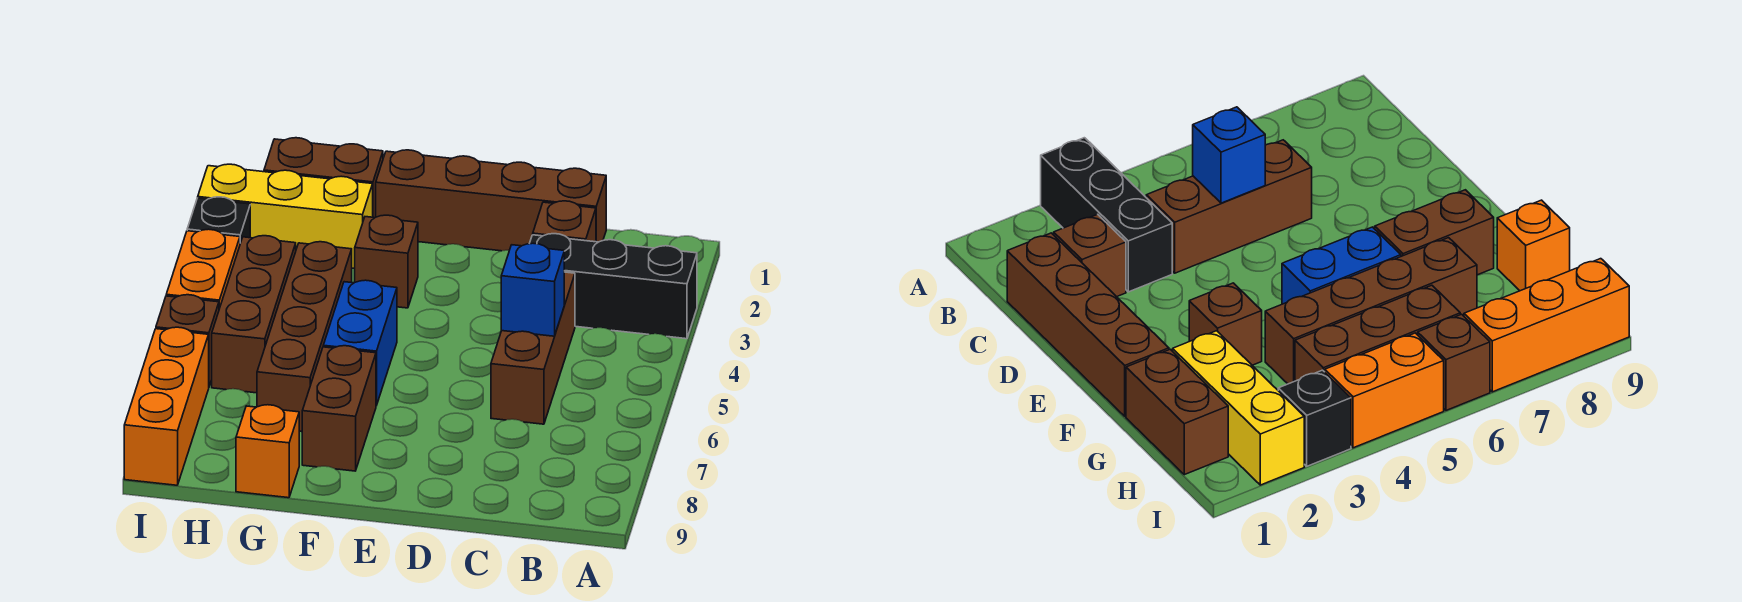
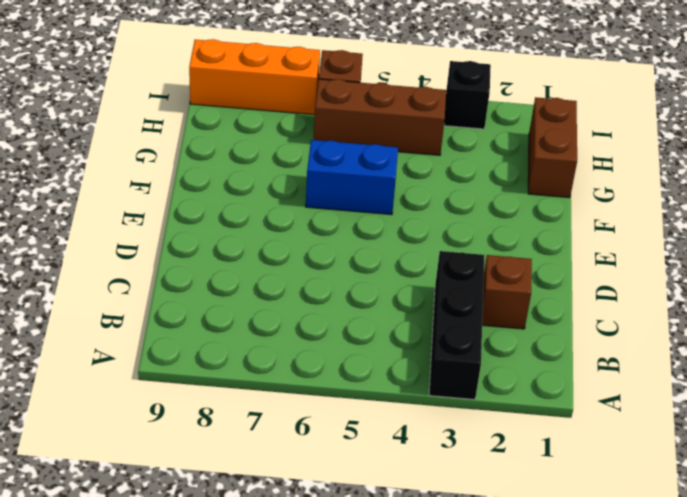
none -> brown 1x4 brick [376,150,606,251]
none -> brown 1x3 brick [491,272,575,424]
none -> brown 1x1 brick [355,215,418,308]

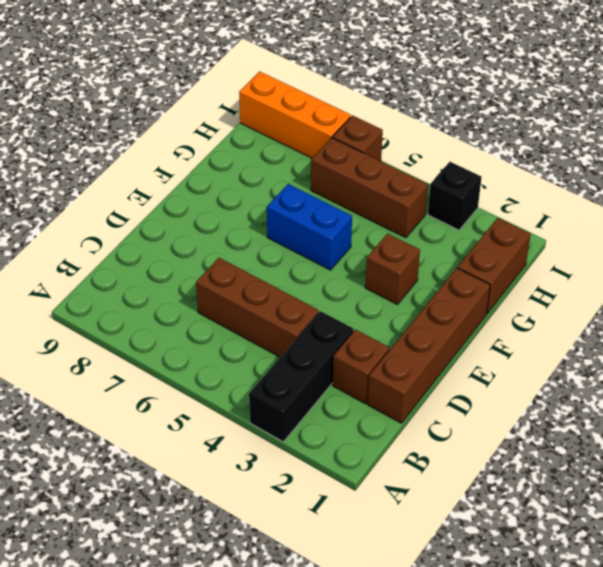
none -> brown 1x2 brick [302,346,376,471]
none -> yellow 1x3 brick [198,164,373,269]
none -> brown 1x4 brick [257,242,352,432]

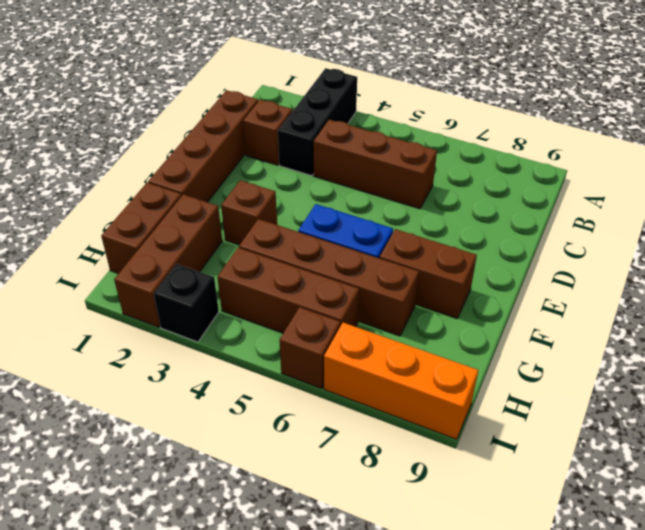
brown 1x3 brick [114,195,222,327] -> yellow 1x3 brick [198,164,373,269]
none -> orange 1x1 brick [236,405,299,498]
none -> orange 1x2 brick [166,229,240,309]
none -> blue 1x1 brick [501,243,564,336]

